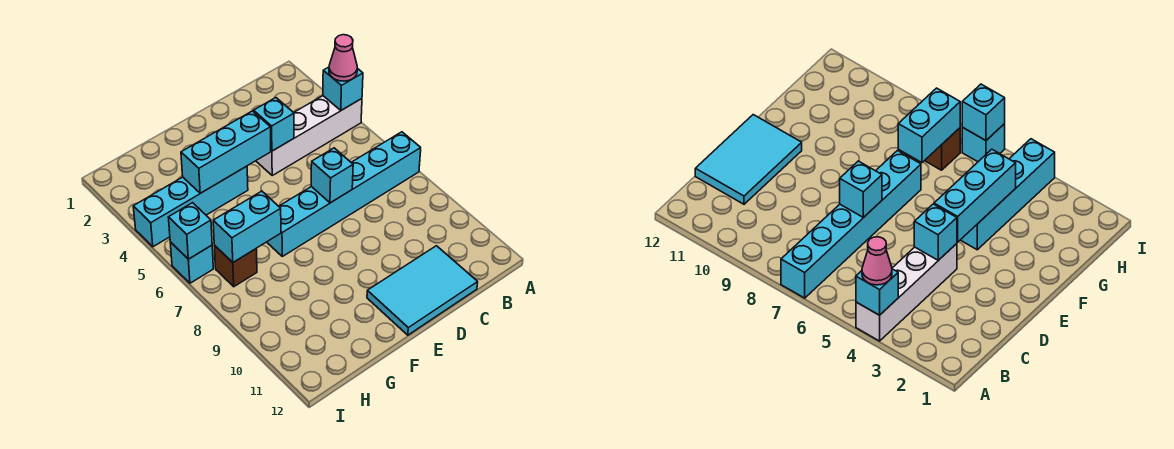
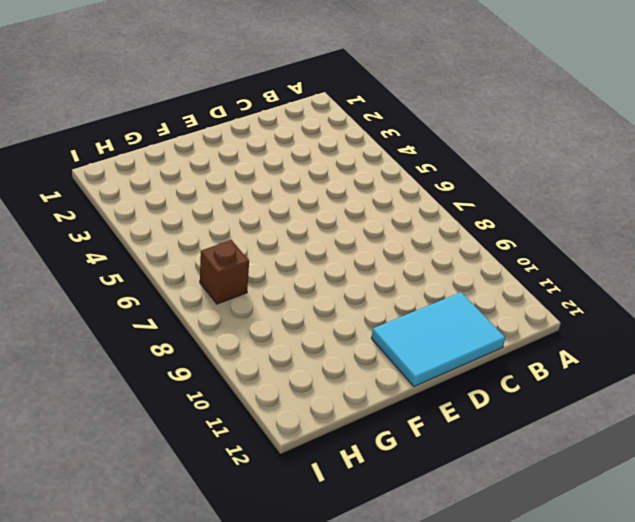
none -> white 1x4 brick [256,96,362,175]
none -> cyan 1x6 brick [267,132,421,256]
none -> cyan 1x4 brick [133,166,248,247]

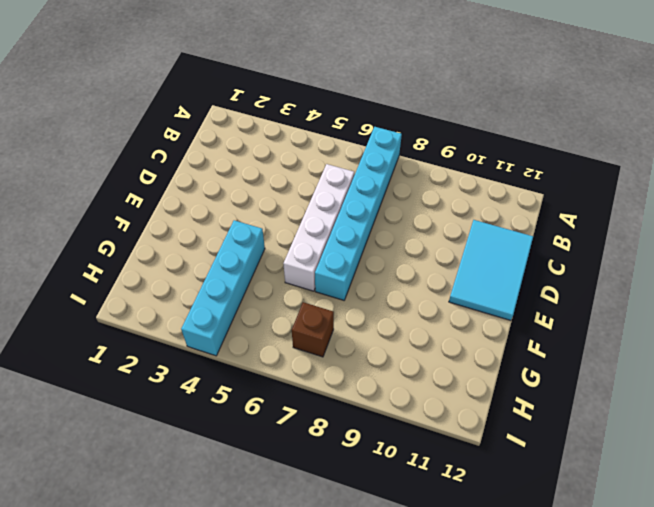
white 1x4 brick [283,164,354,291] -> white 1x4 brick moved to [256,96,362,175]
none -> cyan 1x1 brick [170,242,213,283]
none -> cyan 1x1 brick [323,67,363,110]
none -> cyan 1x1 brick [254,98,294,151]

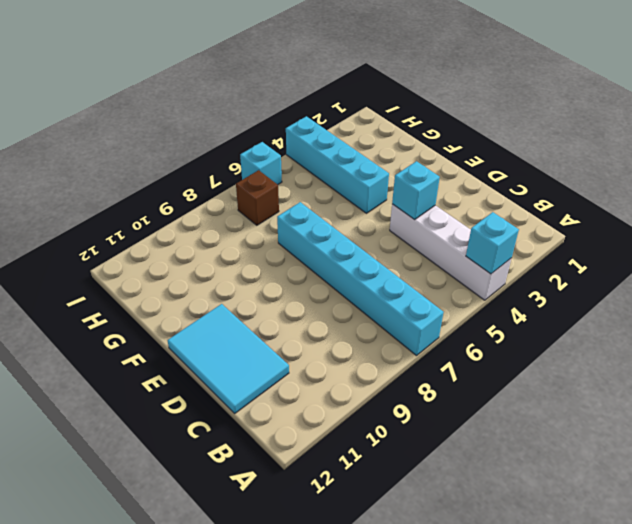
none -> cyan 1x1 brick [311,148,353,203]
none -> cyan 1x3 brick [181,111,271,193]
none -> cyan 1x2 brick [213,191,281,262]

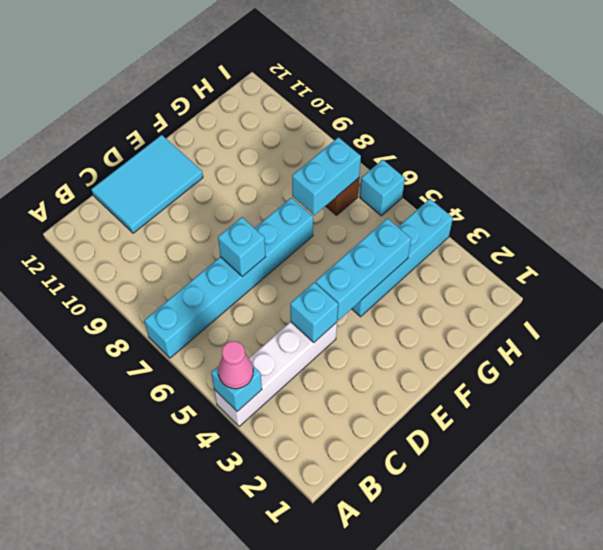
none -> cyan 1x1 brick [168,203,212,259]

